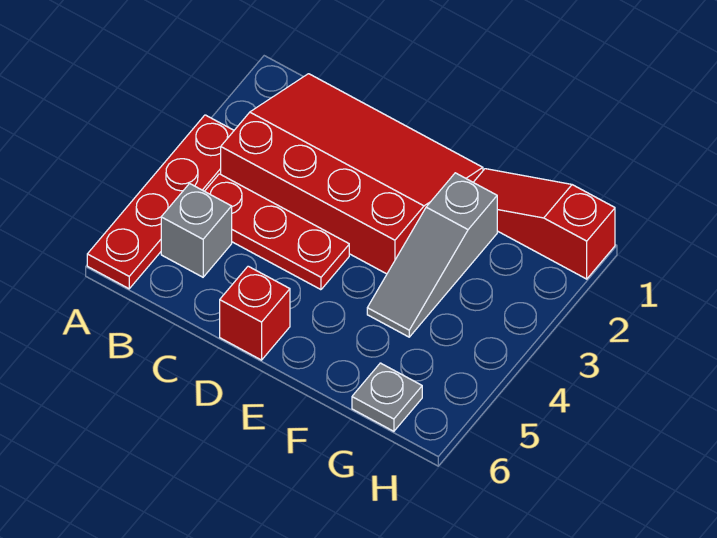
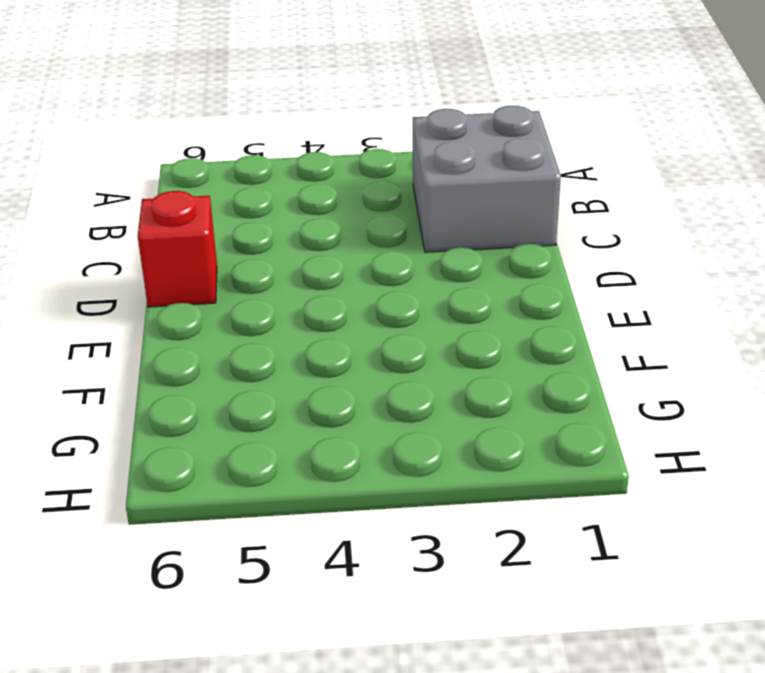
grey 2x2 brick [413,106,561,252] -> red 3x4 slope [221,74,483,274]
none -> red 1x4 plate [87,115,234,289]
none -> red 1x3 plate [205,174,349,290]

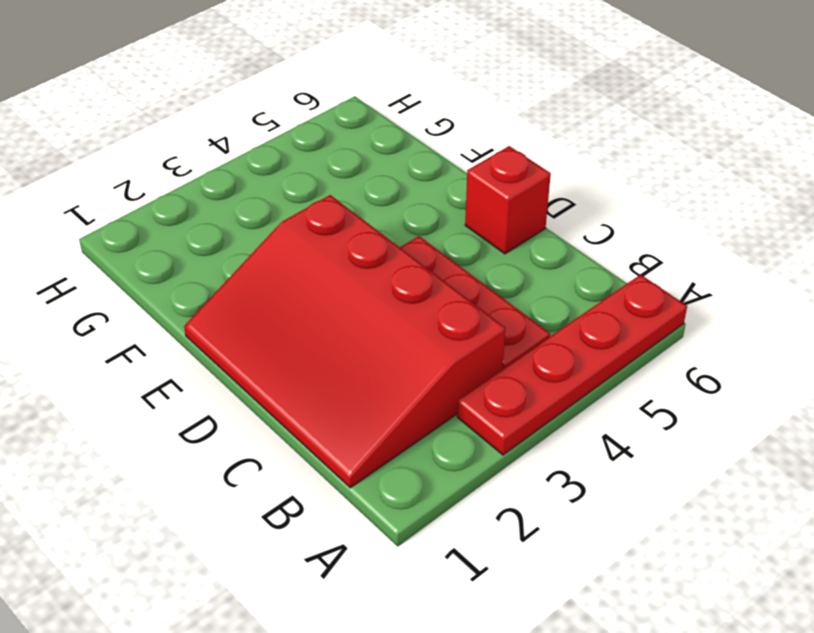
none -> grey 1x1 brick [161,184,232,277]
none -> red 1x3 slope [473,169,615,279]

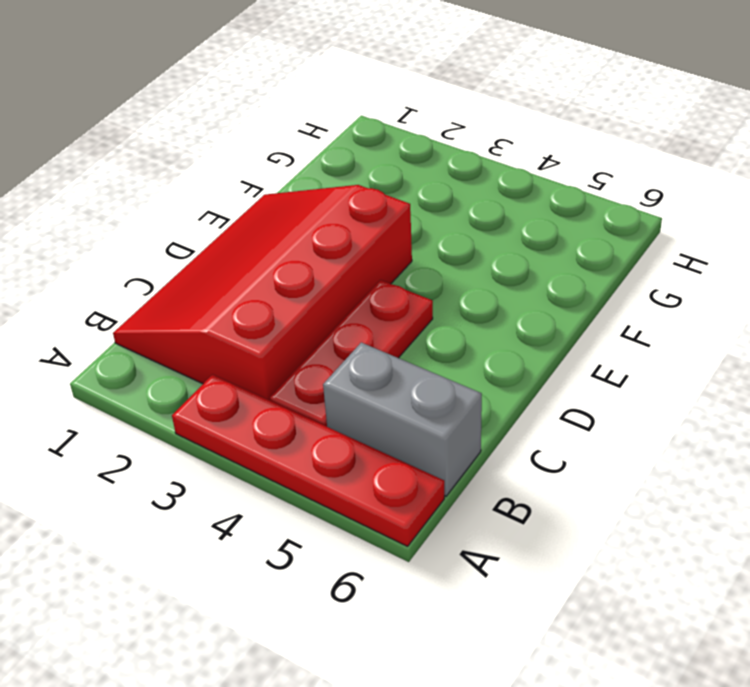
grey 1x2 brick [323,343,482,496] -> grey 1x1 brick [161,184,232,277]
none -> red 1x1 brick [220,266,290,360]
none -> red 1x3 slope [473,169,615,279]

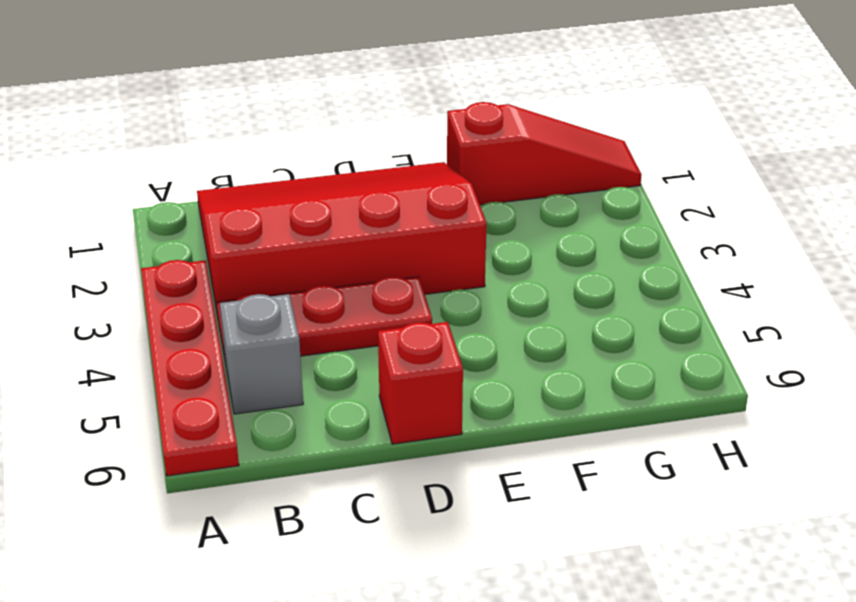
red 1x3 slope [447,102,642,205] -> red 1x3 slope turned to [473,169,615,279]
none -> grey 1x3 slope [367,173,497,337]
none -> grey 1x1 plate [352,363,422,431]

